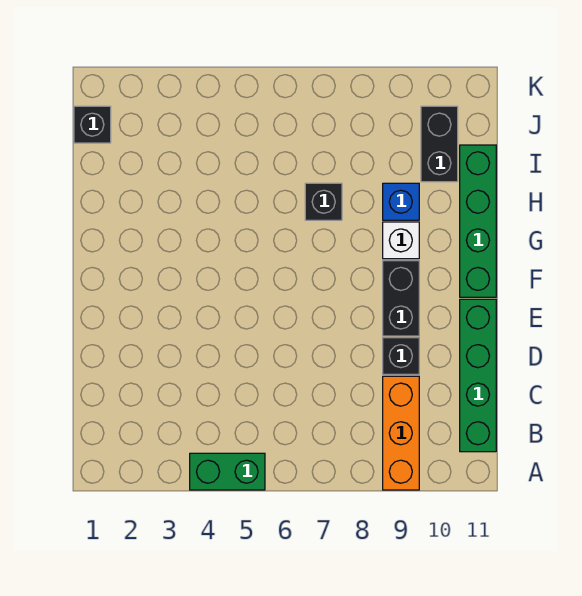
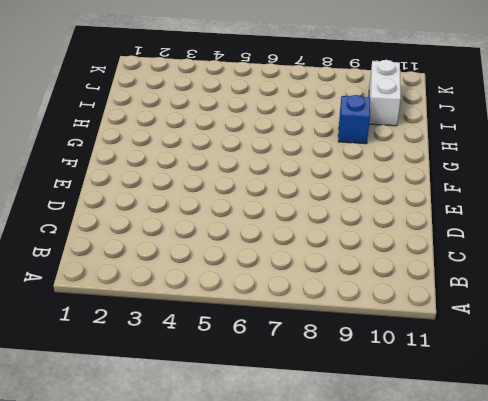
white 1x2 brick [369,60,401,126] -> black 1x2 brick [421,106,458,182]
none -> green 1x2 brick [190,453,265,490]
none -> orange 1x3 brick [383,376,419,490]

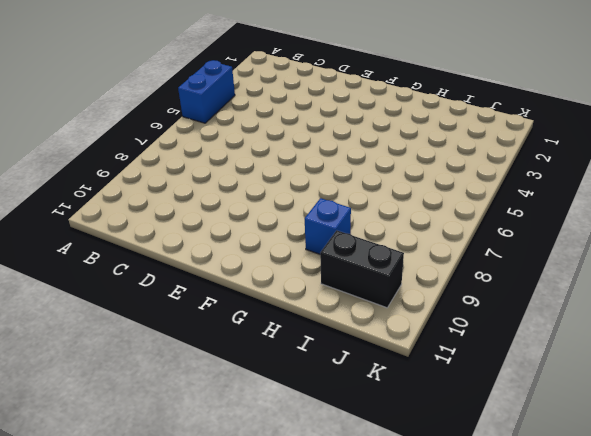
blue 1x2 brick [178,60,235,123] -> green 1x2 brick [190,453,265,490]
none -> orange 1x3 brick [383,376,419,490]
none -> green 1x4 brick [460,299,496,452]

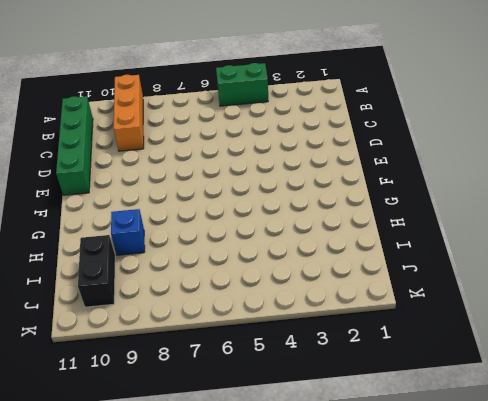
none -> black 1x1 brick [383,338,419,374]
none -> black 1x2 brick [383,261,419,336]

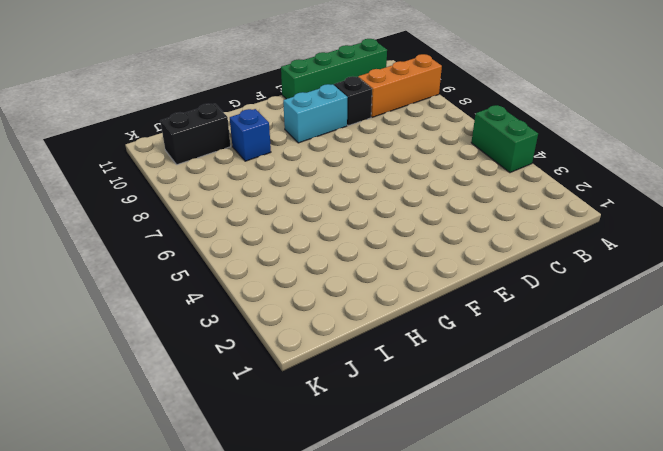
cyan 1x2 brick [283,84,348,143] -> black 1x2 brick [383,261,419,336]
none -> green 1x4 brick [460,145,496,297]
none -> white 1x1 brick [383,222,419,259]

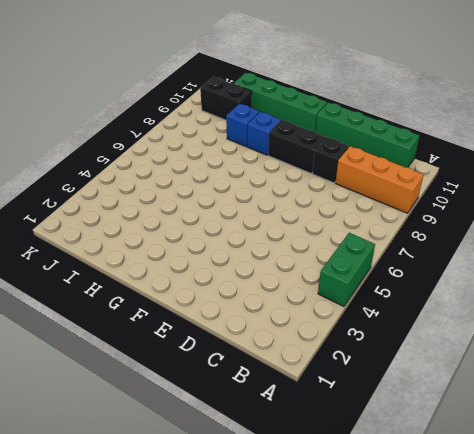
blue 1x1 brick [247,112,281,155] -> white 1x1 brick [383,222,419,259]
none -> black 1x1 brick [305,183,342,220]
none -> black 1x1 brick [74,106,111,143]

